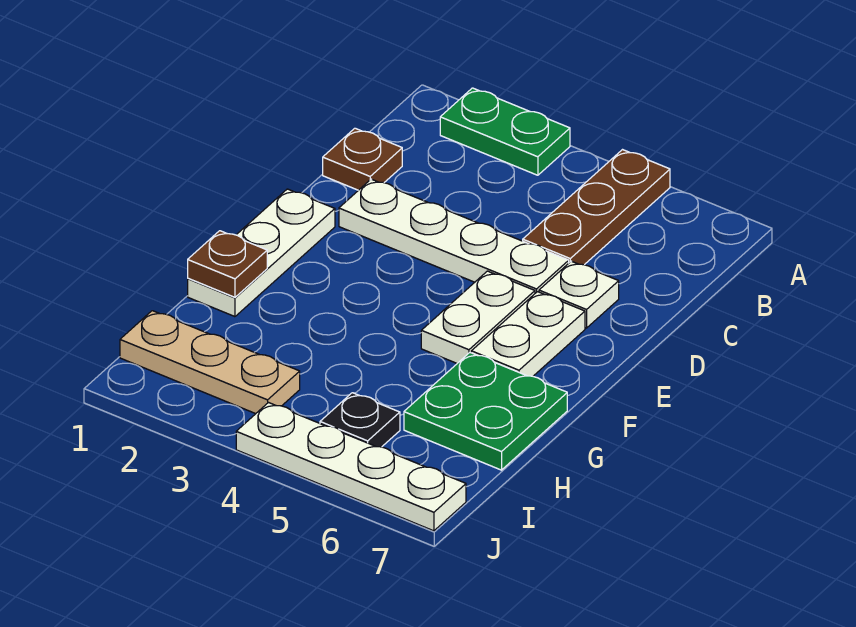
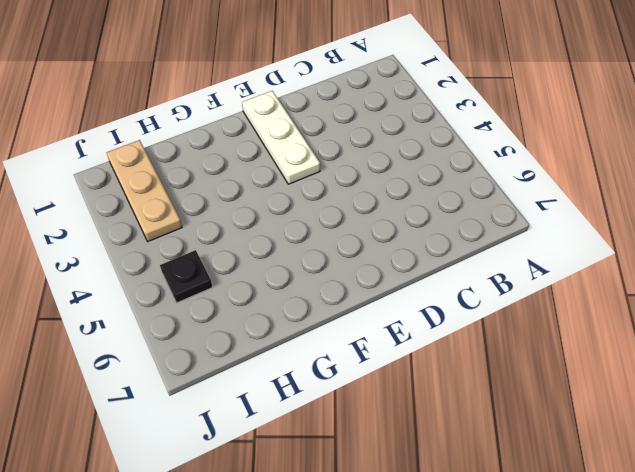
white 1x3 plate [242,91,320,184] -> white 1x3 plate turned to [188,189,335,317]
none -> green 1x2 plate [440,88,570,175]
none -> brown 1x3 plate [523,150,670,265]
none -> brown 1x1 plate [323,128,402,190]

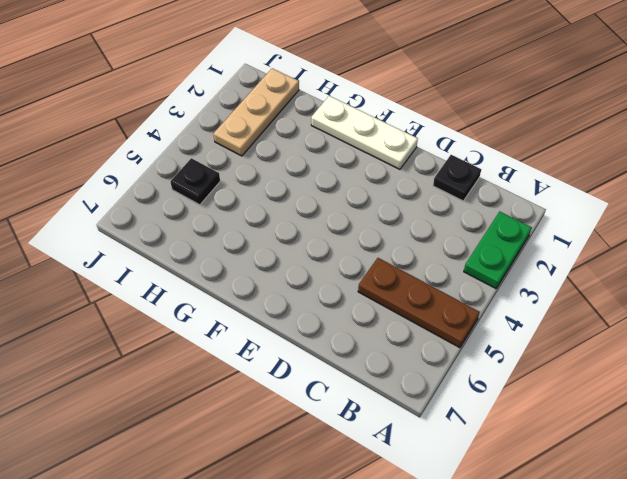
black 1x1 plate [433,155,481,201] -> brown 1x1 plate [323,128,402,190]
none -> white 1x4 plate [339,179,569,293]
none -> white 1x1 plate [539,261,619,328]
none -> white 1x2 plate [421,271,535,363]

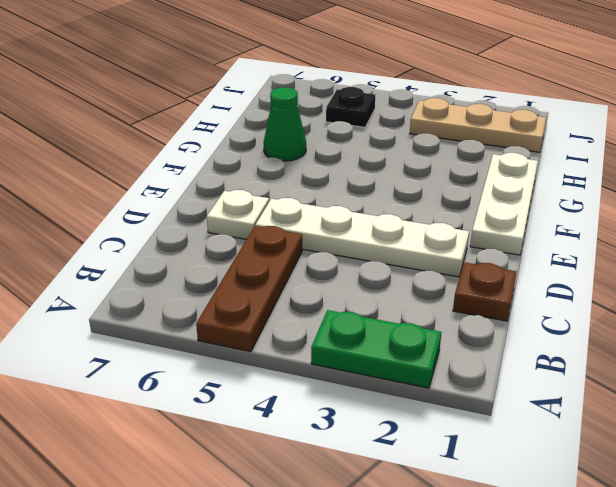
green 1x1 cone [264,87,306,161] -> green 2x2 plate [404,353,567,470]
none -> white 1x2 plate [421,271,535,363]
none -> white 1x2 plate [471,292,585,376]
none -> white 1x4 plate [236,403,466,531]

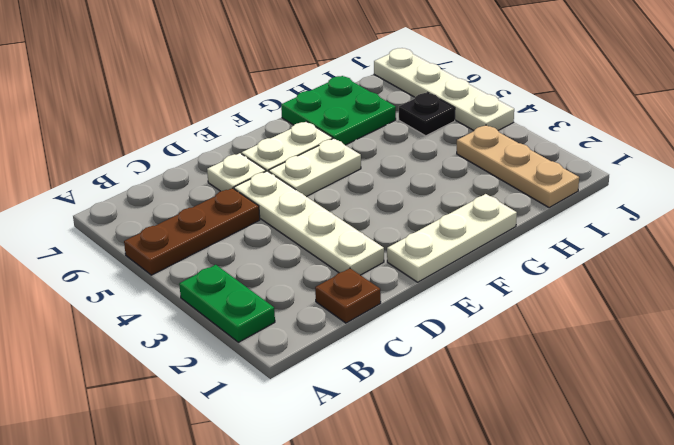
none -> brown 1x1 plate [188,231,267,297]

